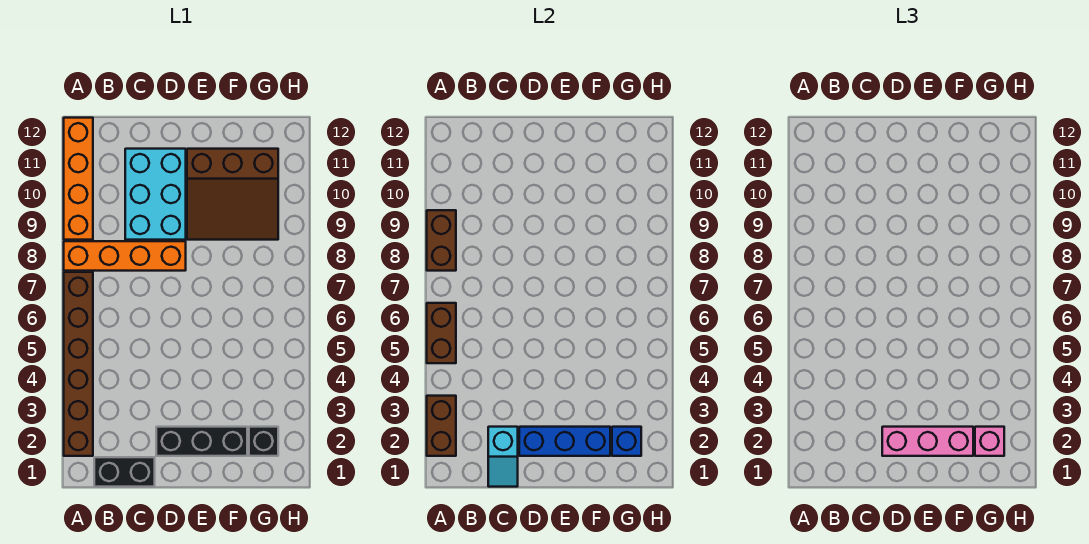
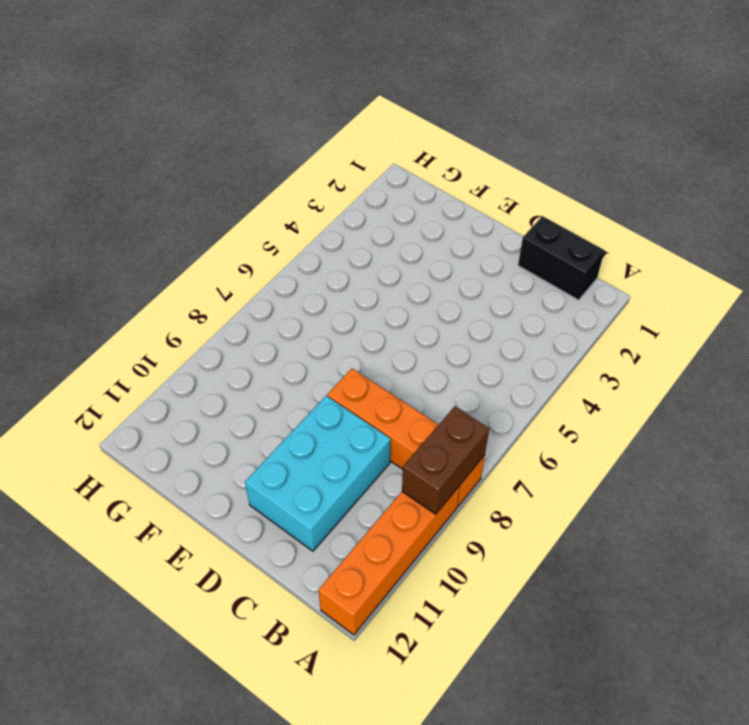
none -> brown 1x6 brick [64,272,93,456]
none -> black 1x3 brick [156,427,247,456]
none -> brown 3x3 slope [187,149,278,240]

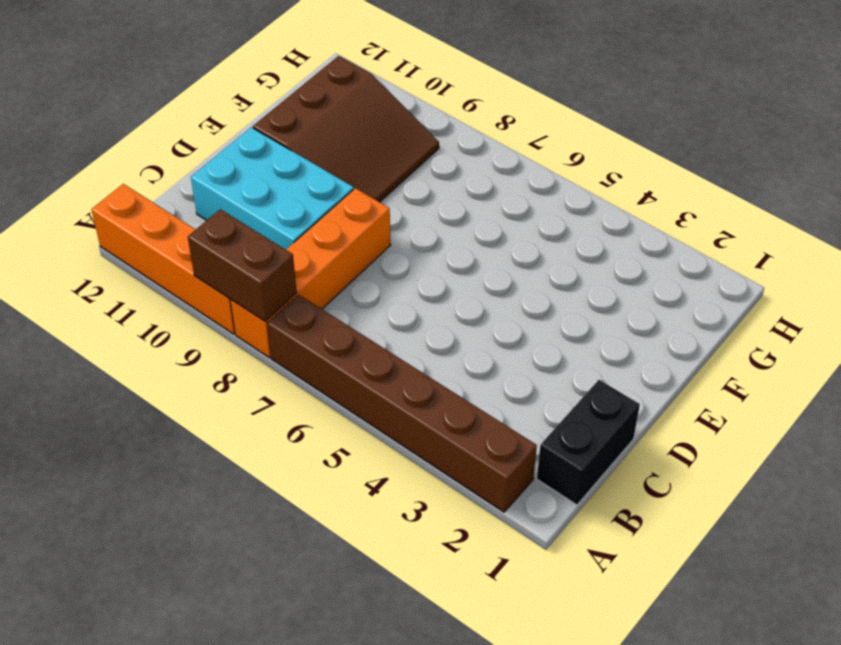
none -> black 1x3 brick [156,427,247,456]
none -> black 1x1 brick [249,427,278,456]
none -> brown 1x2 brick [427,396,456,456]

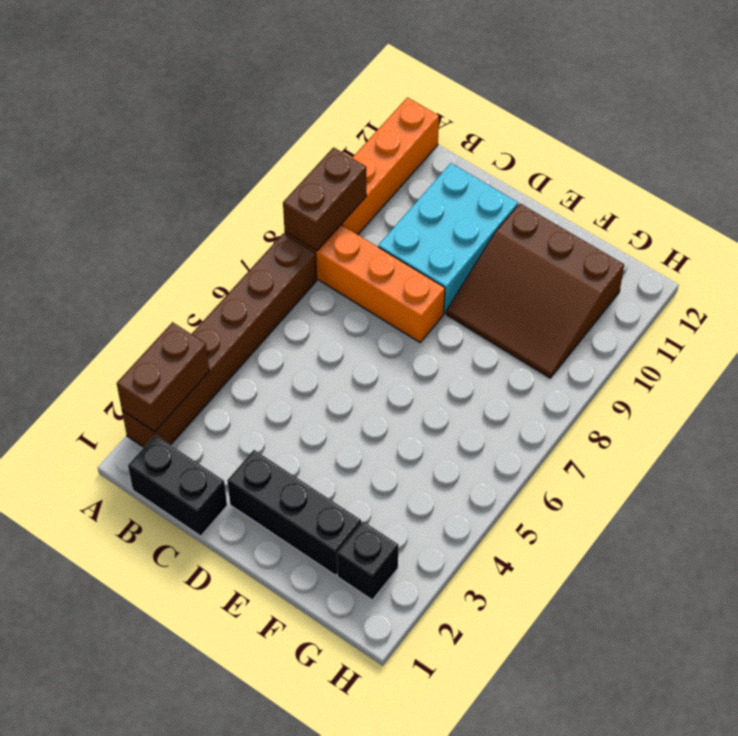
none -> brown 1x2 brick [427,303,456,363]
none -> cyan 1x2 slope [488,427,518,487]
none -> blue 1x3 brick [519,427,610,456]

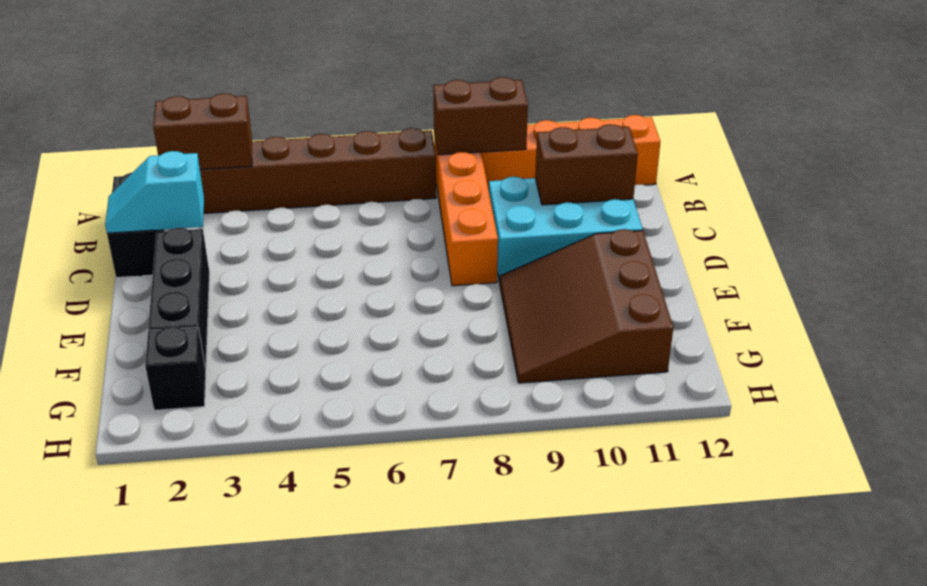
brown 1x2 brick [535,124,638,205] -> brown 1x2 brick moved to [427,303,456,363]
none -> blue 1x3 brick [519,427,610,456]
none -> blue 1x1 brick [612,427,641,456]
none -> pink 1x3 brick [882,427,973,456]

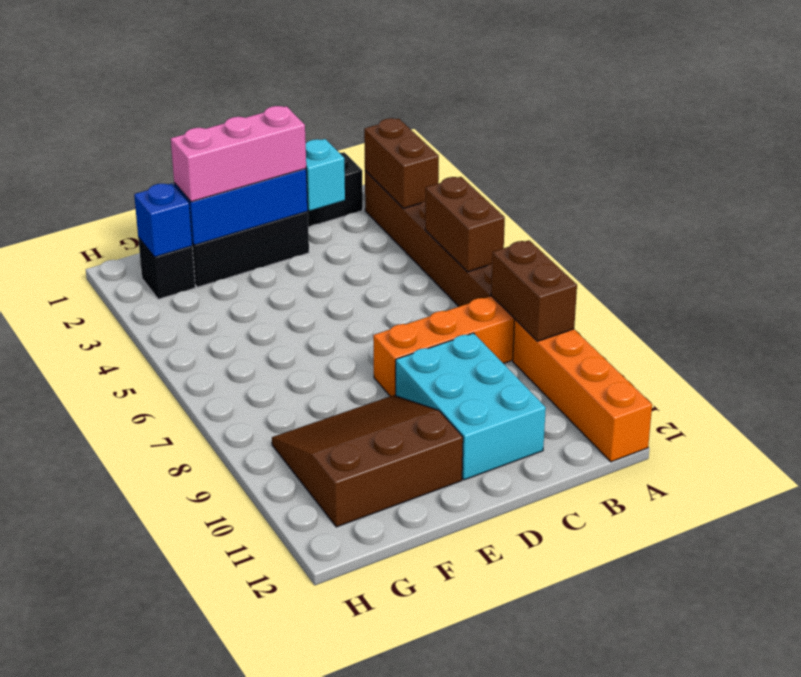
none -> pink 1x1 brick [975,427,1004,456]

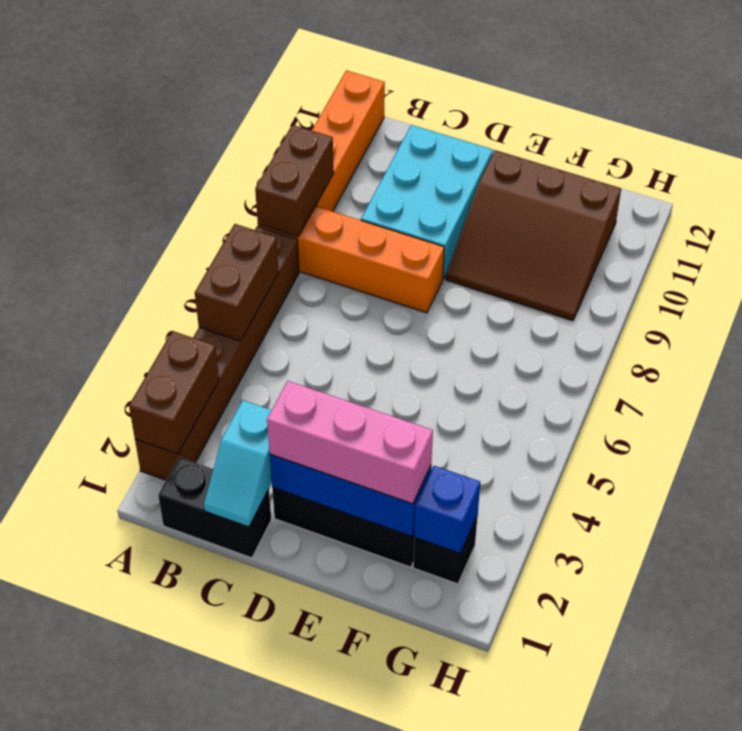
none -> pink 1x1 brick [975,427,1004,456]

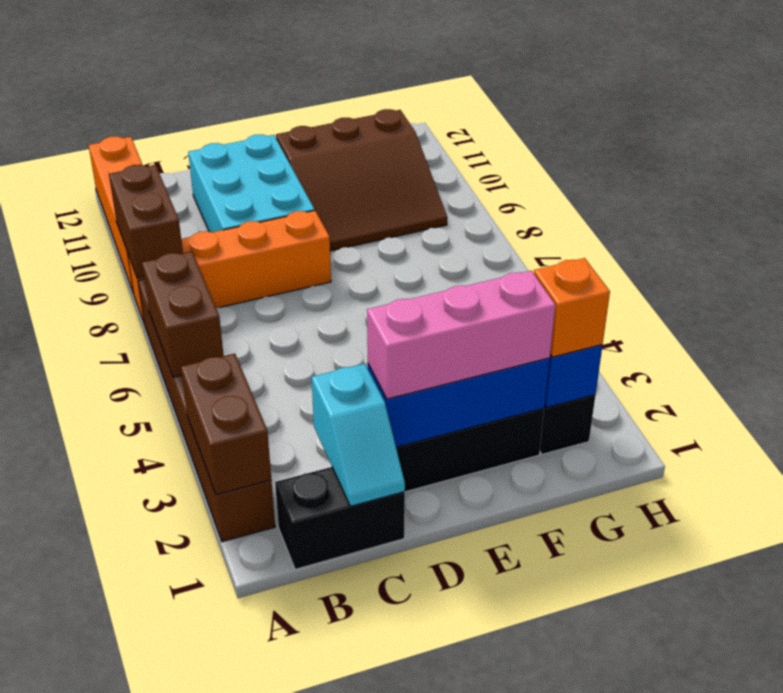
orange 1x1 brick [534,258,610,357] -> pink 1x1 brick [975,427,1004,456]

